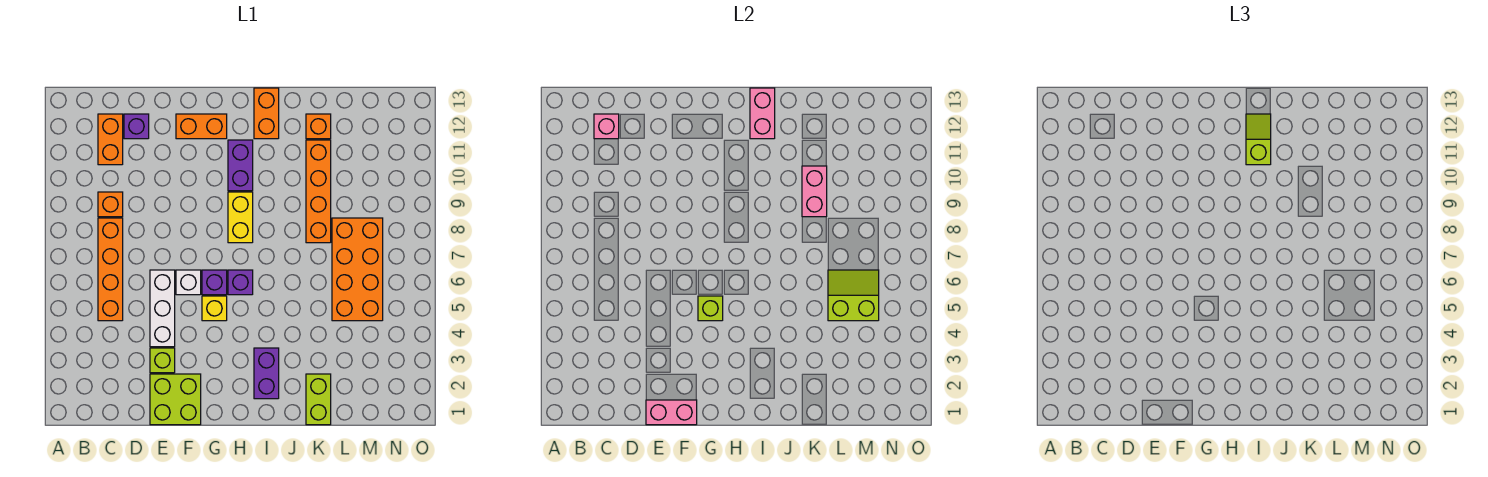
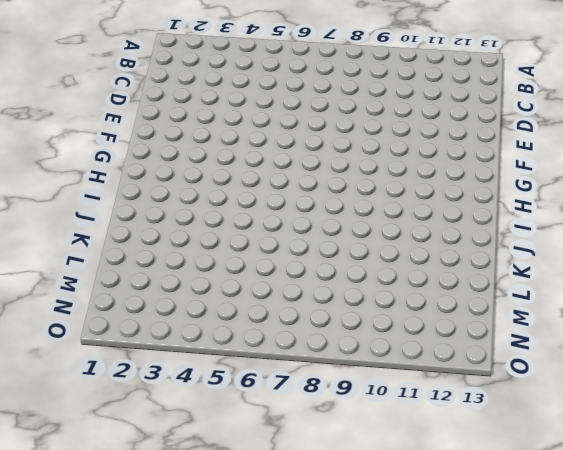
none -> orange 1x4 brick [98,218,123,321]
none -> orange 1x1 brick [98,192,123,217]
none -> orange 1x2 brick [98,114,123,165]

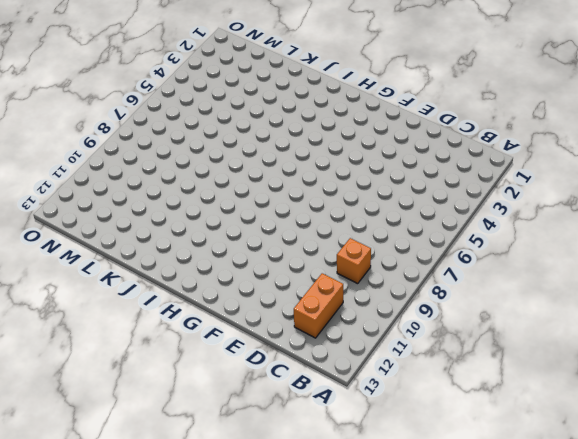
none -> orange 1x4 brick [98,218,123,321]
none -> purple 1x1 brick [124,114,149,139]
none -> lime 2x2 brick [150,374,201,425]

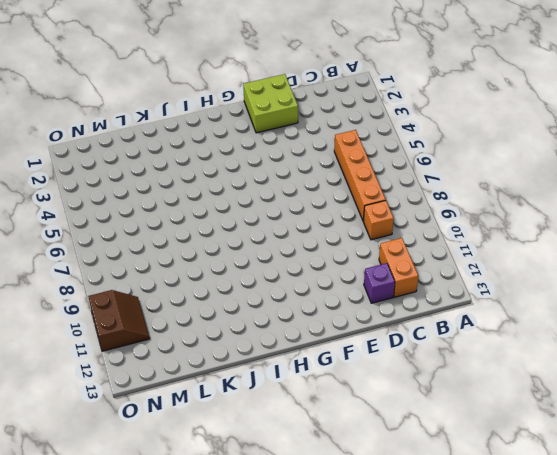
brown 2x2 slope [88,290,150,351] -> none
none -> lime 1x1 brick [150,348,175,373]
none -> white 1x3 brick [150,270,175,347]
none -> white 1x1 brick [176,270,201,295]

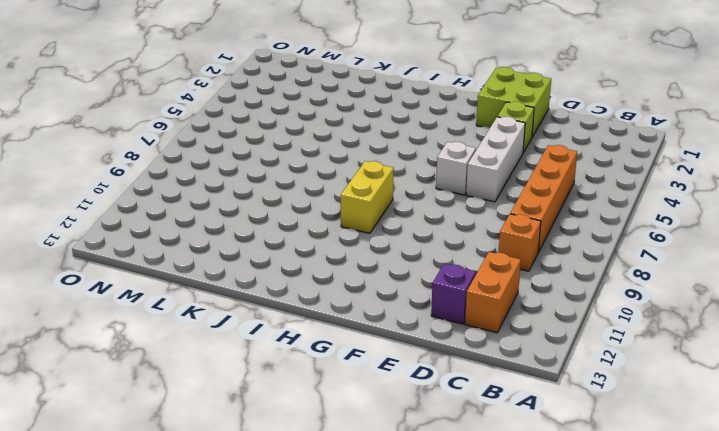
none -> orange 1x2 brick [176,114,227,139]
none -> yellow 1x1 brick [202,296,227,321]
none -> purple 1x1 brick [202,270,227,295]

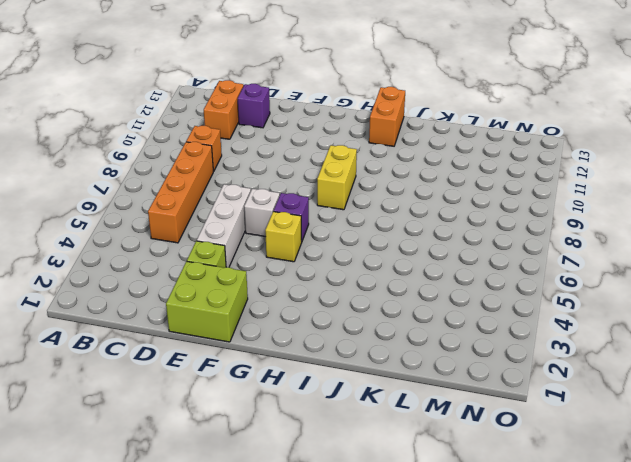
none -> orange 1x2 brick [176,114,227,139]
none -> purple 1x1 brick [228,270,253,295]
none -> purple 1x2 brick [228,140,253,191]

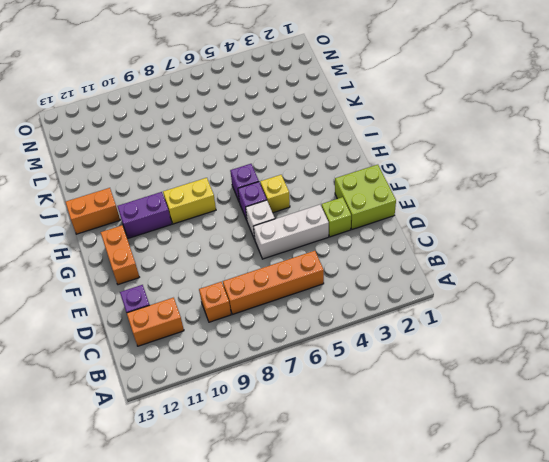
none -> purple 1x2 brick [254,348,279,399]
none -> lime 1x2 brick [306,374,331,425]
none -> orange 1x4 brick [306,140,331,243]

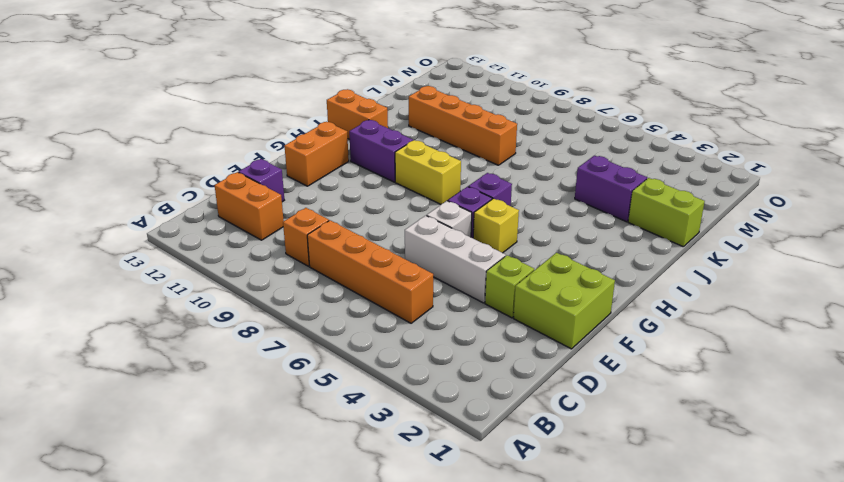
purple 1x2 brick [575,155,647,222] -> purple 1x2 brick moved to [254,348,279,399]
none -> orange 1x1 brick [306,114,331,139]
none -> orange 2x4 brick [332,218,383,321]
none -> pink 1x1 brick [594,114,619,139]

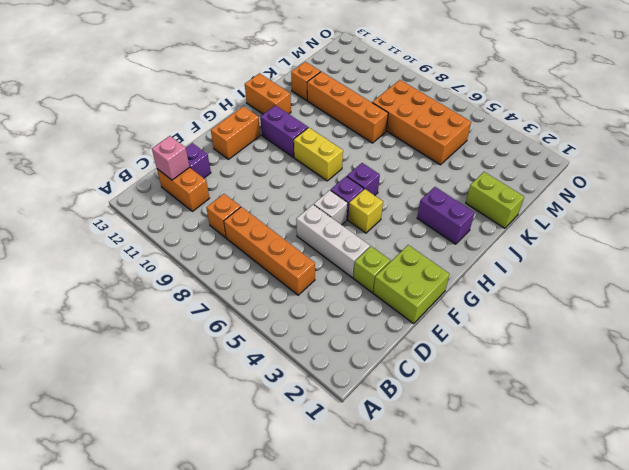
none -> pink 1x2 brick [646,400,697,425]
none -> lime 1x1 brick [698,296,723,321]
none -> pink 1x2 brick [750,88,775,139]

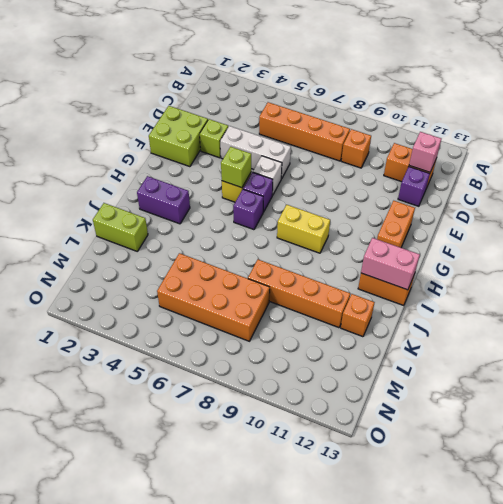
none -> purple 1x2 brick [228,140,253,191]
none -> pink 1x2 brick [646,400,697,425]
none -> pink 1x2 brick [802,166,827,217]

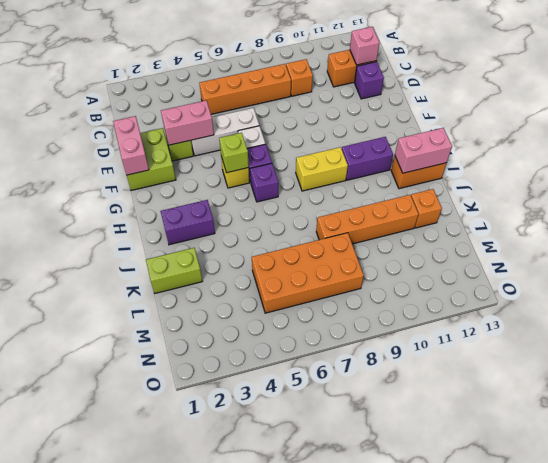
pink 1x2 brick [161,101,214,145] -> pink 1x2 brick moved to [802,166,827,217]
none -> orange 1x2 brick [176,114,227,139]
none -> lime 2x2 slope [828,270,879,321]
none -> lime 1x2 slope [1246,114,1271,165]

